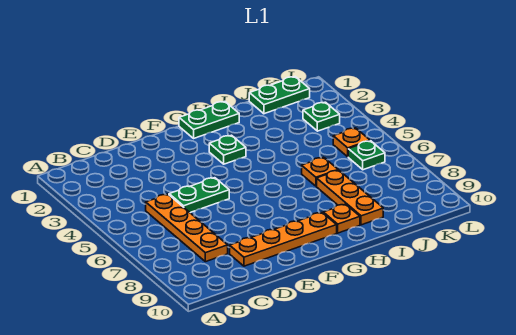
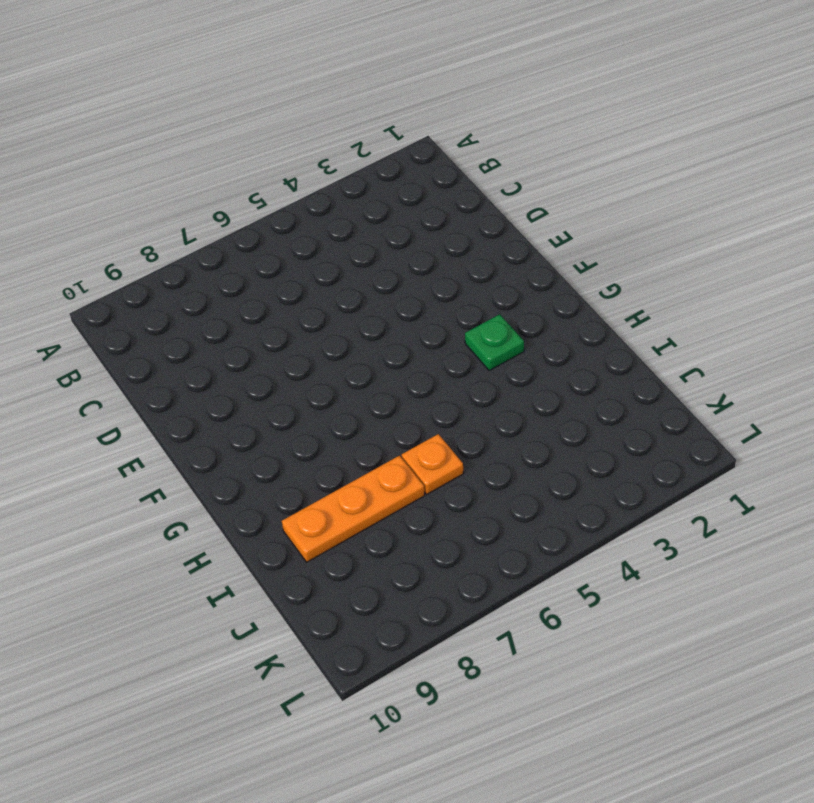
none -> orange 1x4 plate [146,194,228,262]
none -> green 1x2 plate [169,178,229,213]
none -> orange 1x4 plate [230,213,337,266]

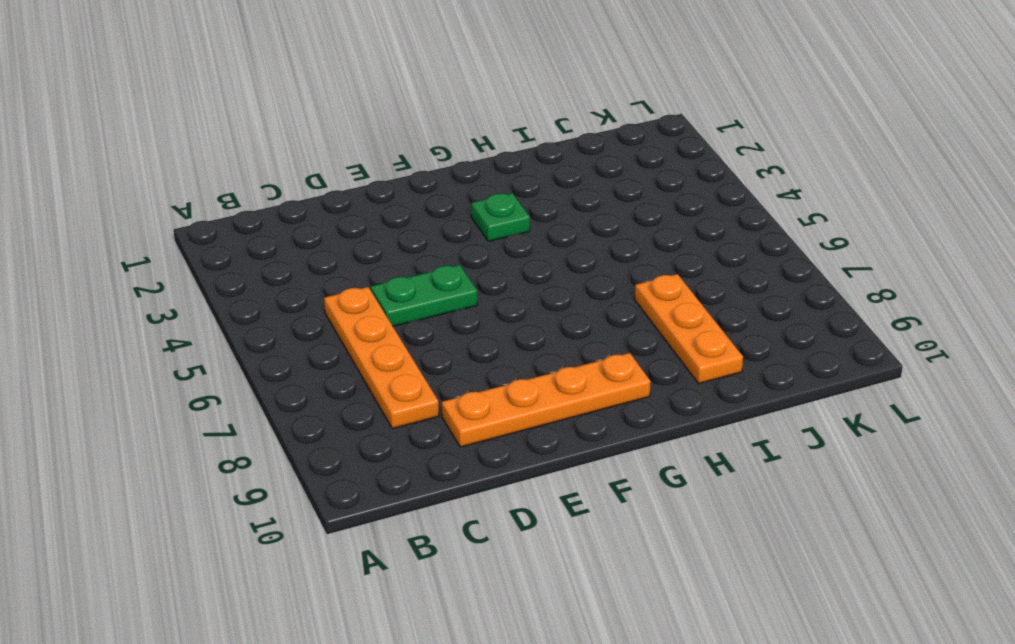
none -> green 1x2 plate [179,101,239,138]
none -> orange 1x1 plate [323,204,360,233]
none -> orange 1x1 plate [302,157,338,186]

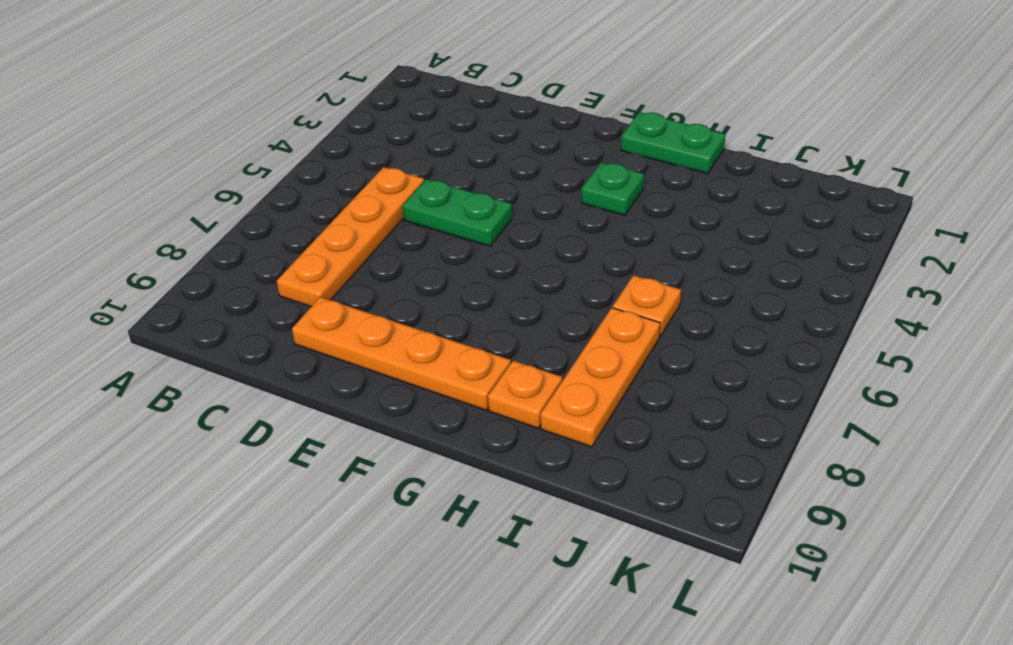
none -> green 1x2 plate [249,77,310,114]
none -> green 1x1 plate [303,102,340,131]
none -> orange 1x1 plate [333,128,370,157]

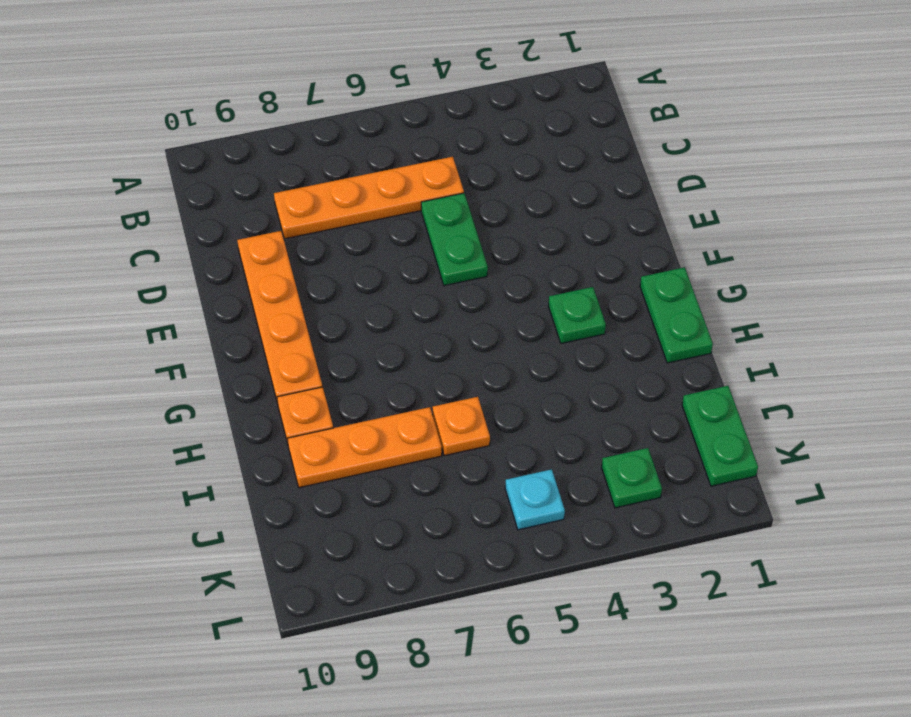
cyan 1x1 plate [505,469,565,530] -> orange 1x1 plate [333,128,370,157]
none -> green 1x1 plate [348,141,385,170]

